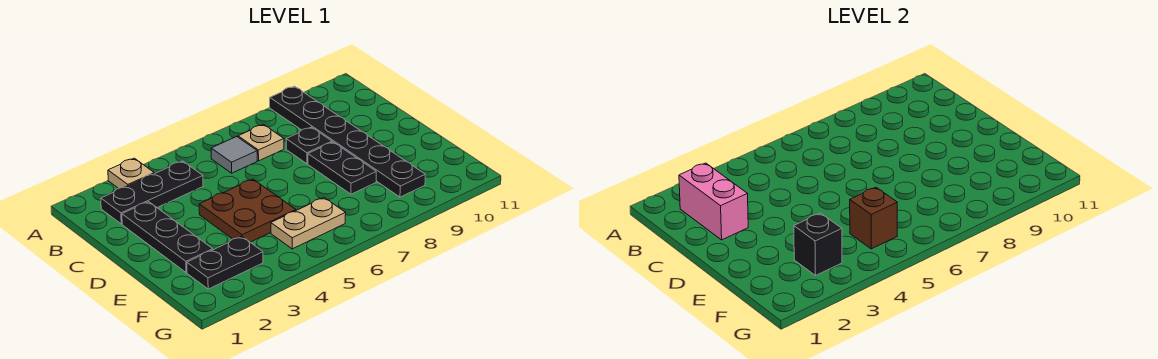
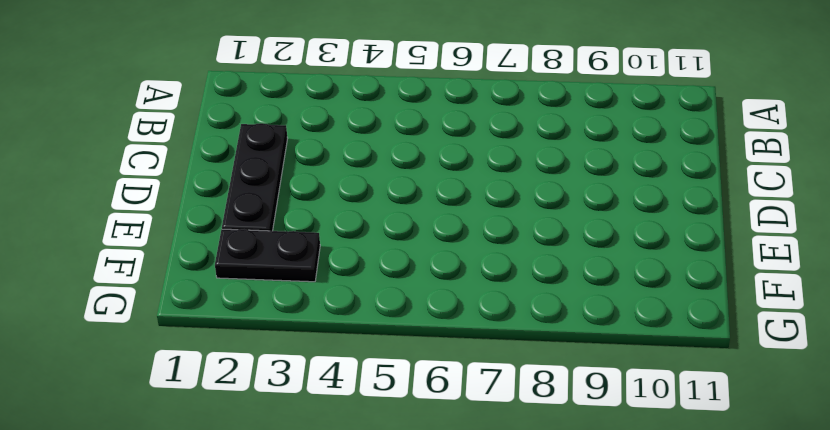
none -> tan 1x1 plate [108,158,154,188]
none -> black 1x6 plate [270,86,425,197]
none -> black 1x3 plate [101,161,203,224]

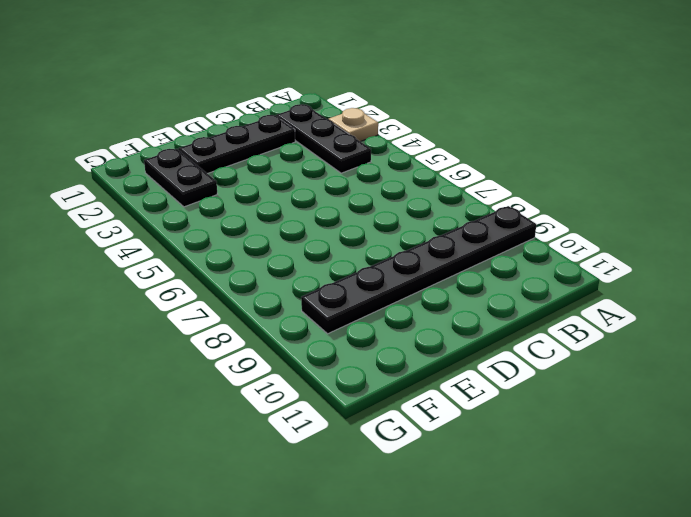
none -> grey 1x1 tile [211,137,257,173]
none -> tan 1x1 plate [238,124,284,161]
none -> black 1x1 plate [286,127,332,164]

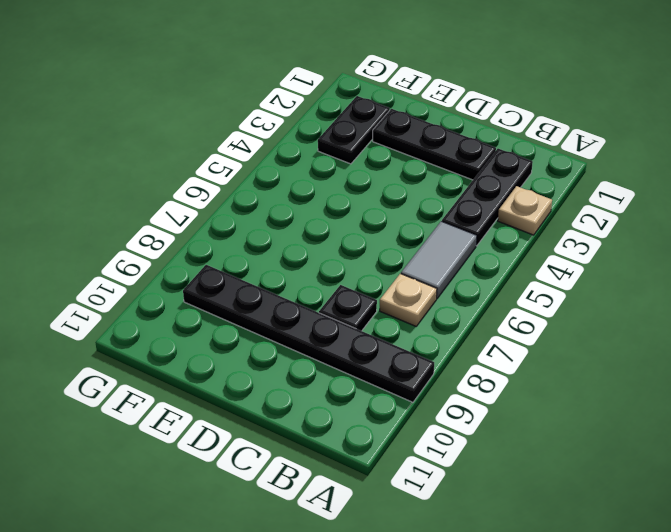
grey 1x2 tile [401,221,477,299] -> grey 1x1 tile [211,137,257,173]
none -> brown 2x2 plate [199,179,296,242]
none -> black 1x2 plate [308,142,376,194]
none -> tan 1x2 plate [271,198,346,249]

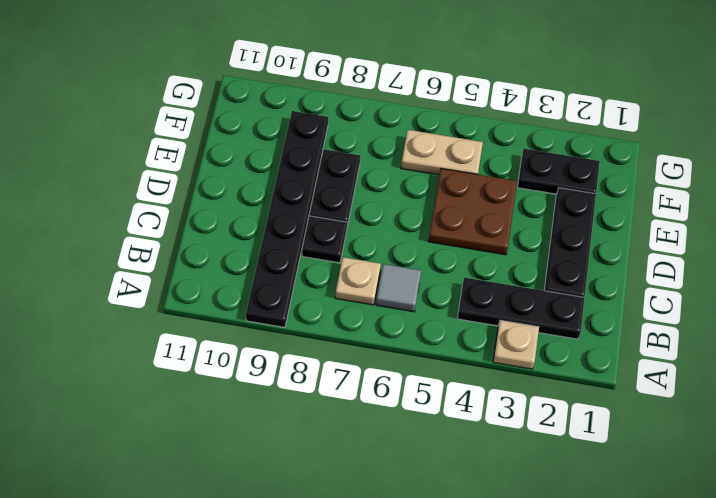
none -> pink 1x2 brick [679,163,748,240]
none -> black 1x1 brick [794,213,842,275]
none -> brown 1x1 brick [850,187,897,249]

